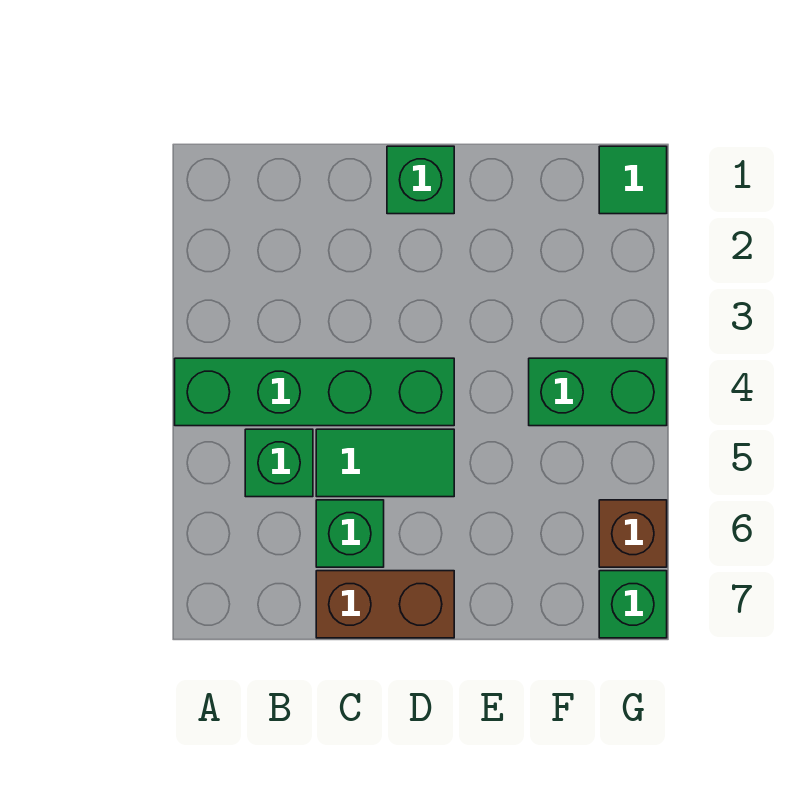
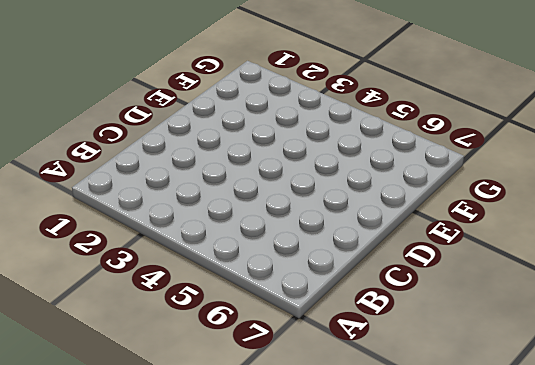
none -> green 1x4 brick [175,358,454,426]
none -> green 1x1 brick [245,429,313,497]

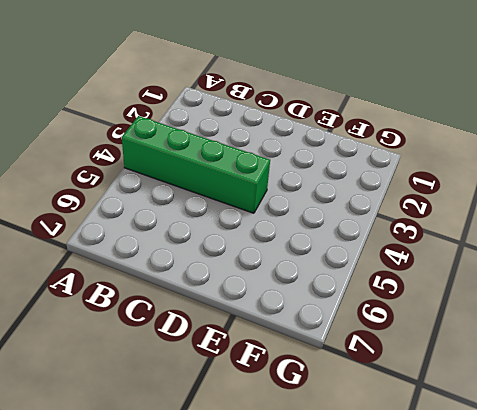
none -> green 1x1 brick [245,429,313,497]
none -> green 1x2 tile [316,429,454,497]

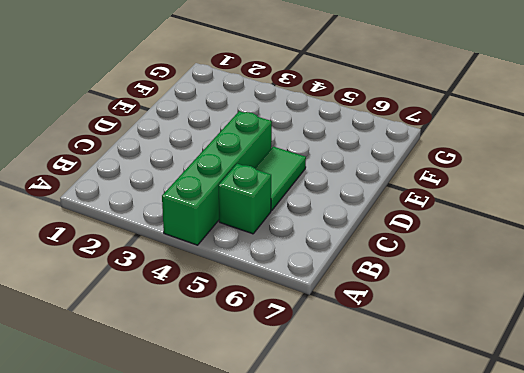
none -> green 1x1 brick [316,500,384,567]
none -> brown 1x2 brick [316,571,454,638]

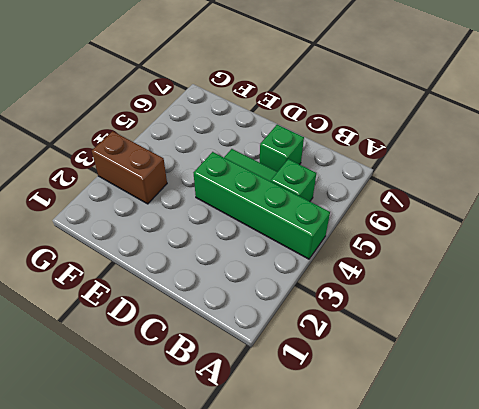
brown 1x2 brick [92,131,167,204] -> brown 1x2 brick moved to [316,571,454,638]
none -> green 1x1 brick [387,146,454,214]
none -> green 1x2 brick [529,358,667,426]

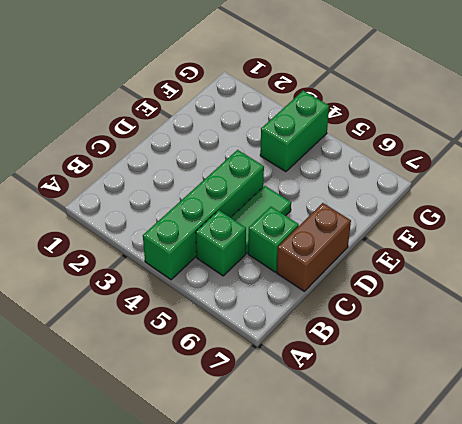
none -> green 1x1 brick [387,146,454,214]
none -> green 1x1 tile [599,146,667,214]

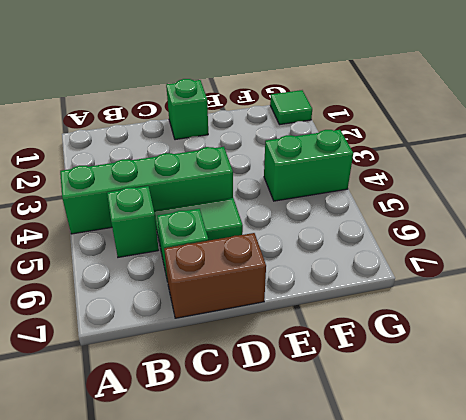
none -> brown 1x1 brick [599,500,667,567]
none -> green 1x1 brick [599,571,667,638]

